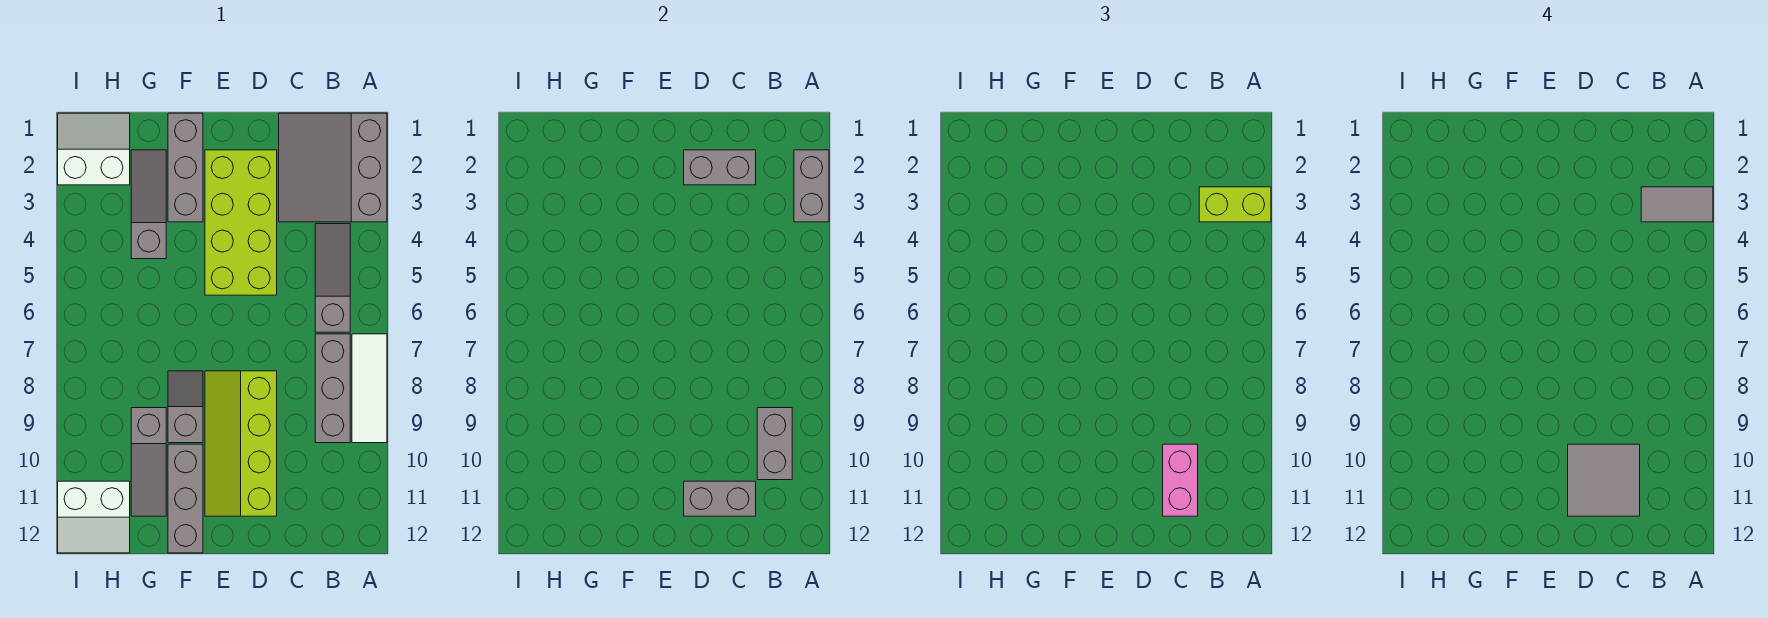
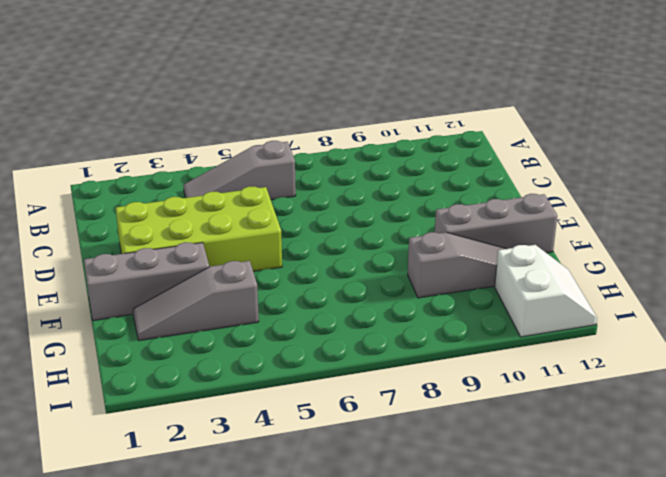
none -> grey 3x3 slope [279,113,387,222]
none -> white 1x3 tile [352,334,387,443]
none -> grey 1x3 brick [315,334,350,443]

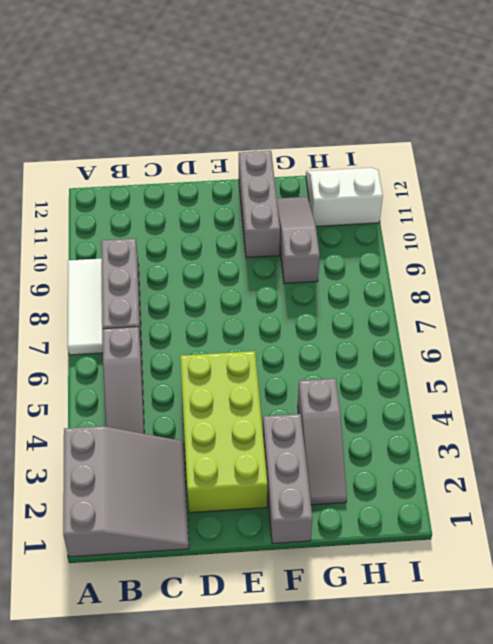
none -> lime 2x4 slope [205,371,277,516]
none -> grey 1x2 slope [168,371,203,443]
none -> white 2x2 slope [58,113,130,185]

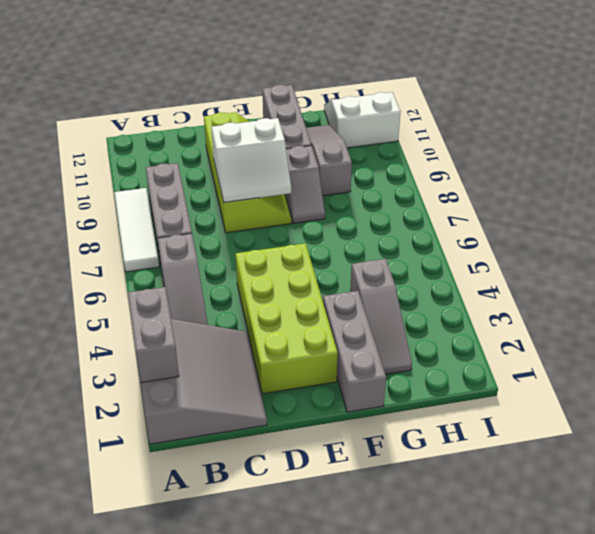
white 2x2 slope [211,118,291,202] -> white 2x2 slope moved to [58,113,130,185]
none -> grey 1x2 brick [757,408,792,480]
none -> grey 1x2 brick [684,150,756,185]
none -> grey 1x2 brick [684,481,756,516]

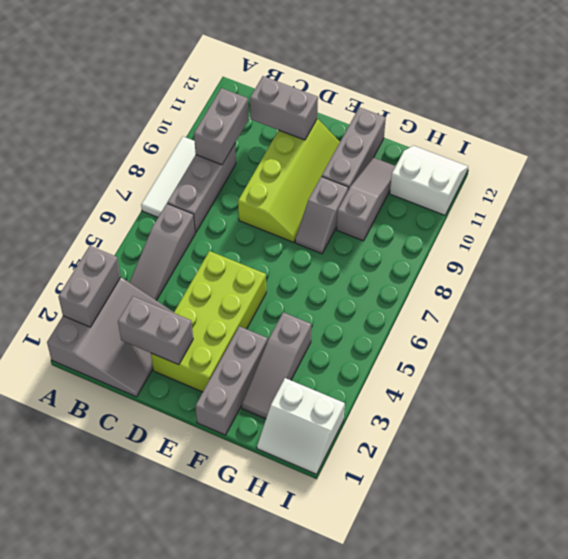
none -> lime 1x2 brick [1199,187,1271,222]
none -> pink 1x2 brick [1163,444,1198,516]
none -> grey 1x2 tile [1641,187,1713,222]

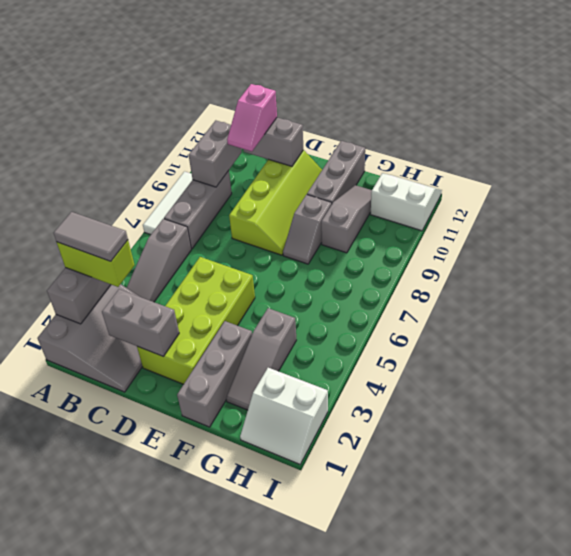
pink 1x2 slope [227,84,277,151] -> pink 1x2 brick [1163,444,1198,516]
none -> grey 2x2 tile [1568,444,1640,516]

